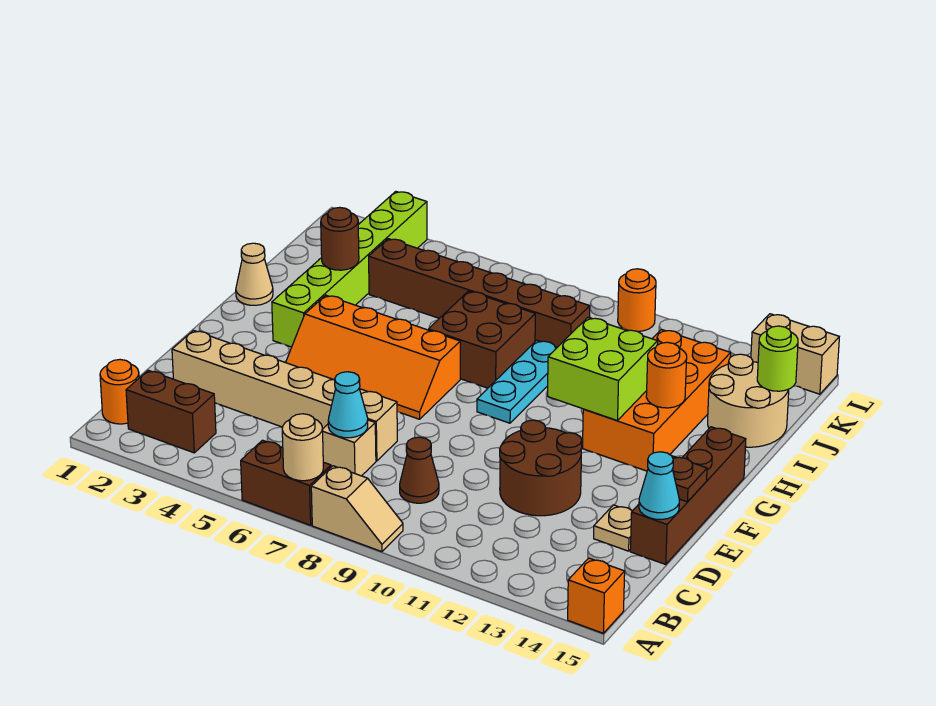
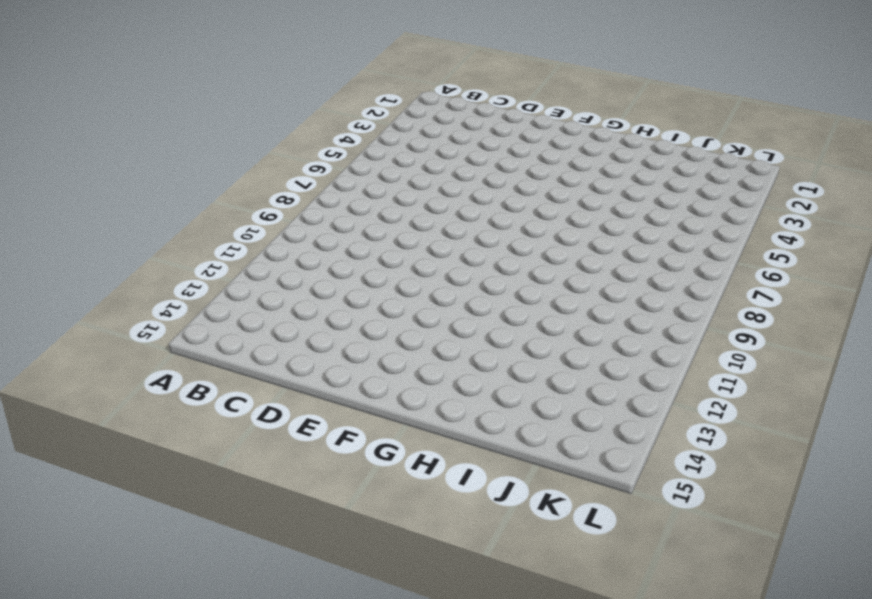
none -> brown 1x2 brick [241,440,331,525]
none -> tan 1x2 slope [311,466,403,552]
none -> orange 1x1 brick [568,558,625,633]

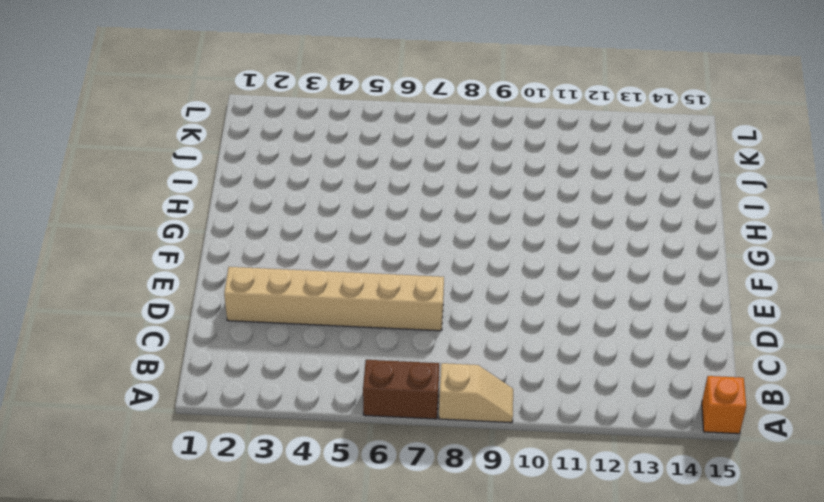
none -> orange 1x1 round brick [100,360,139,424]
none -> brown 1x2 brick [126,370,216,453]
none -> tan 1x1 brick [323,420,376,476]

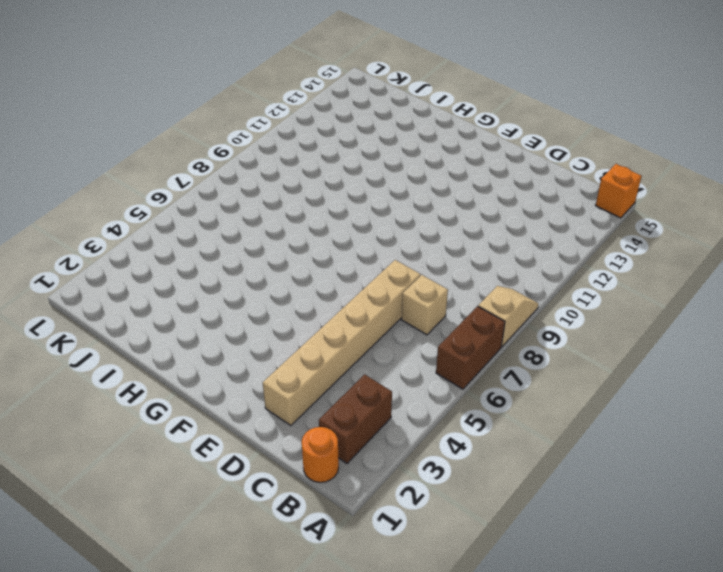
none -> brown 1x1 cone [400,437,439,503]
none -> brown 2x2 round brick [500,420,582,516]
none -> tan 1x1 plate [594,505,632,551]

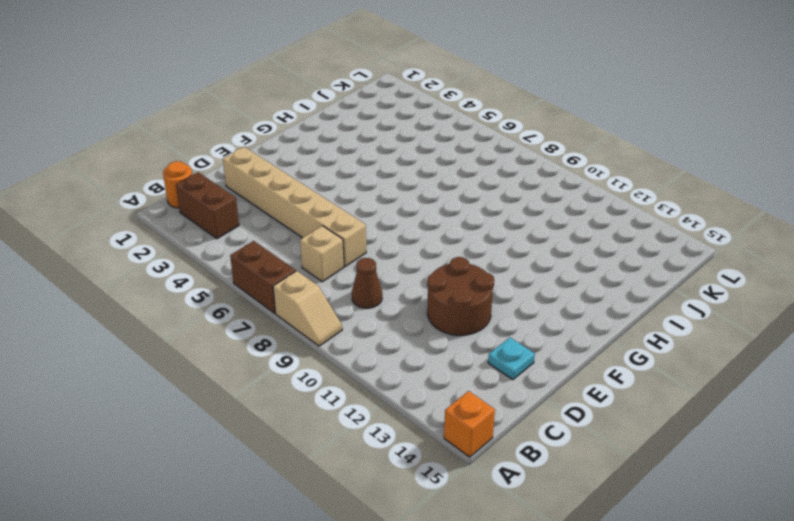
cyan 1x1 plate [488,338,535,380] -> tan 1x1 plate [594,505,632,551]
none -> brown 1x4 brick [630,427,746,564]
none -> orange 2x4 slope [286,295,460,419]
none -> lime 1x6 brick [272,192,427,347]

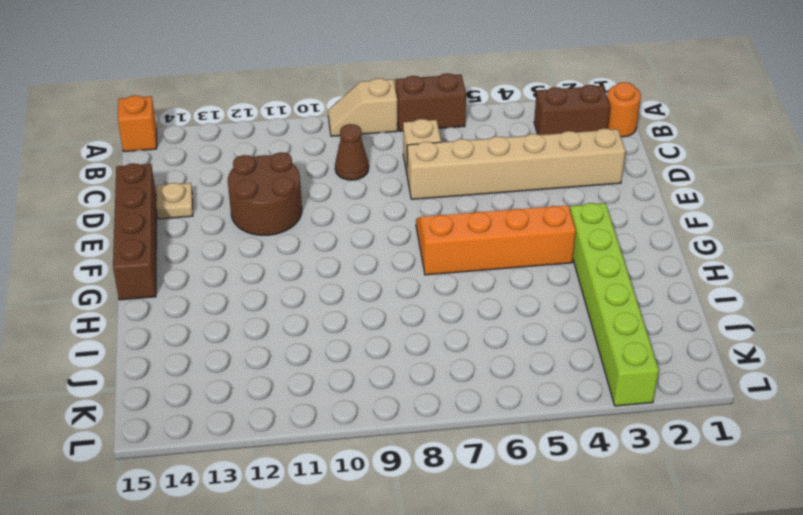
none -> cyan 1x3 plate [477,340,557,423]
none -> orange 2x4 brick [583,329,731,471]
none -> tan 1x1 cone [236,243,273,305]

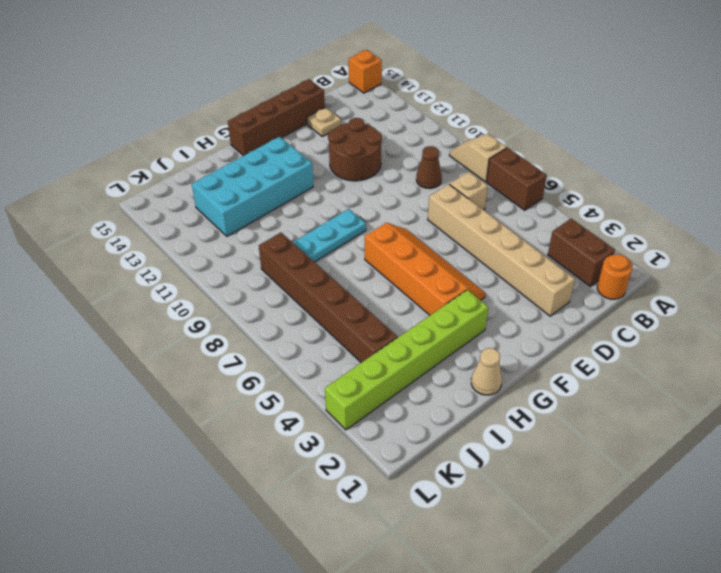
cyan 2x4 brick [192,137,313,236] -> orange 2x4 brick [583,329,731,471]
none -> brown 2x2 brick [428,291,535,388]
none -> tan 2x2 round brick [708,354,789,447]
none -> orange 1x1 round brick [618,269,656,332]

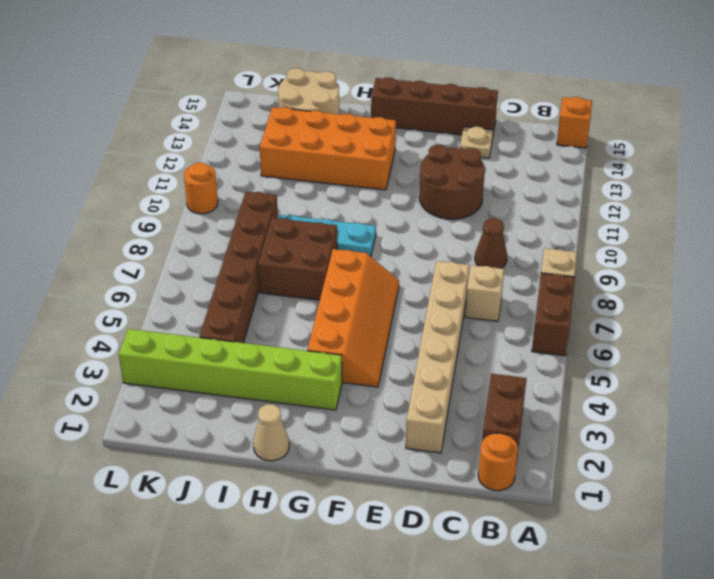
none -> tan 1x2 brick [751,314,839,394]
none -> tan 1x1 round brick [282,414,323,481]
none -> cyan 1x1 cone [328,372,368,438]

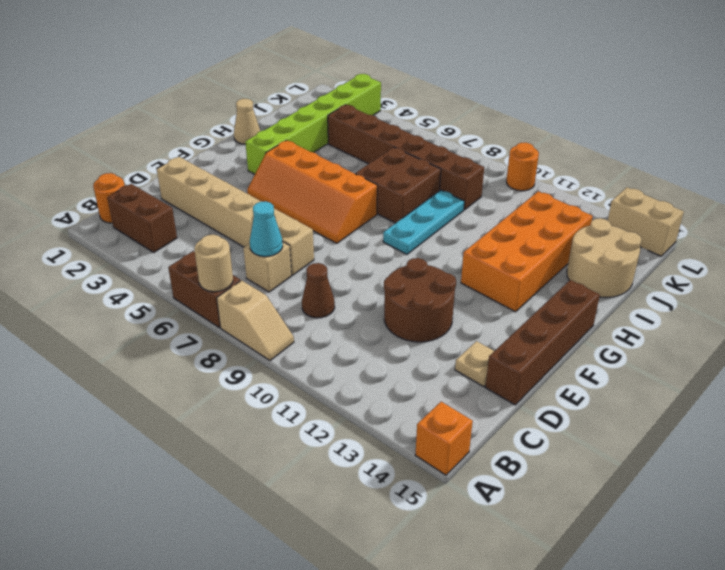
none -> cyan 1x1 cone [639,452,679,520]
none -> brown 1x1 plate [672,456,707,502]
none -> lime 2x2 brick [548,318,658,421]

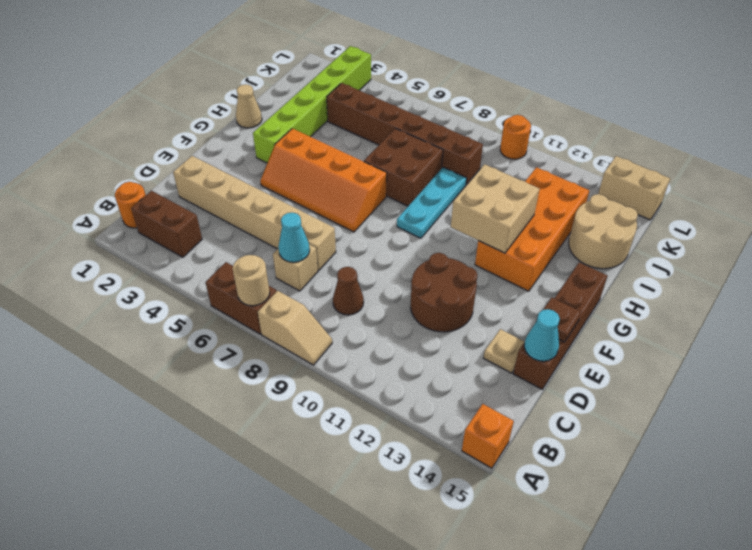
tan 2x2 brick [451,164,539,253] -> lime 2x2 brick [548,318,658,421]
none -> orange 1x1 round brick [646,342,687,408]
none -> brown 1x1 round brick [321,207,359,270]
none -> lime 1x1 round brick [757,326,798,391]

